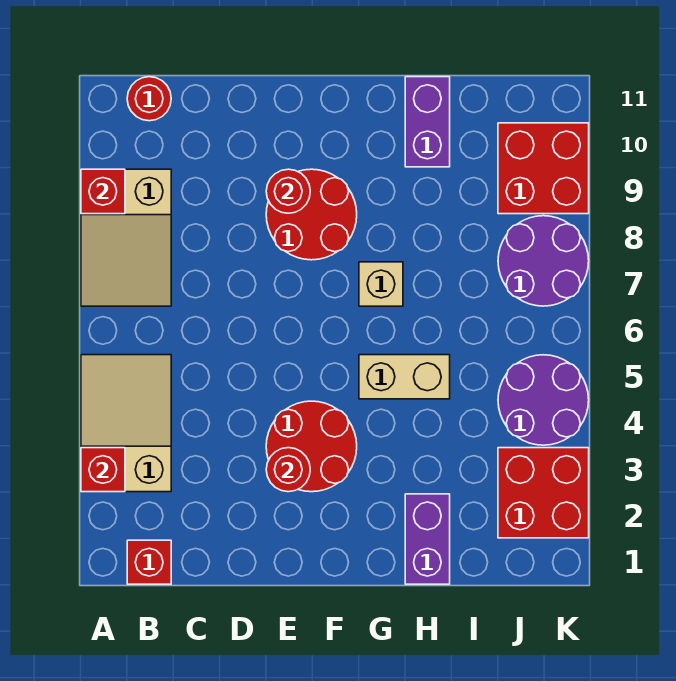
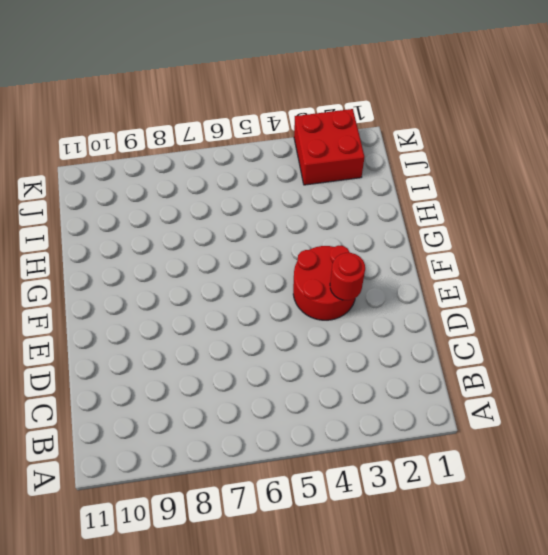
none -> tan 2x3 slope [81,355,171,492]
none -> tan 2x3 slope [81,169,171,306]
none -> red 1x1 brick [127,540,171,584]

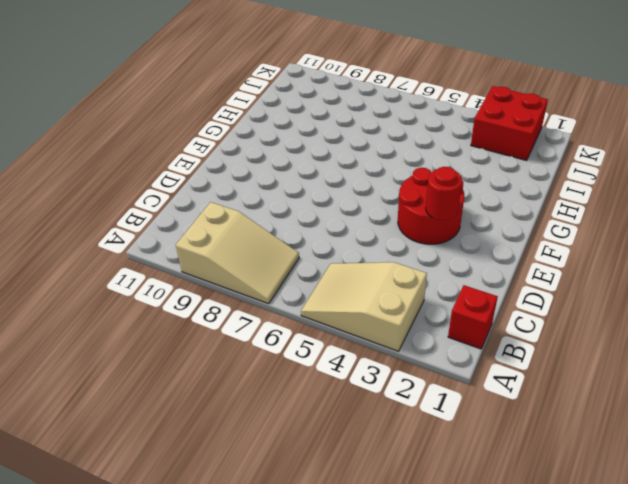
none -> red 1x1 round brick [127,77,171,121]
none -> red 2x2 round brick [266,169,357,260]
none -> tan 1x2 brick [359,355,450,399]

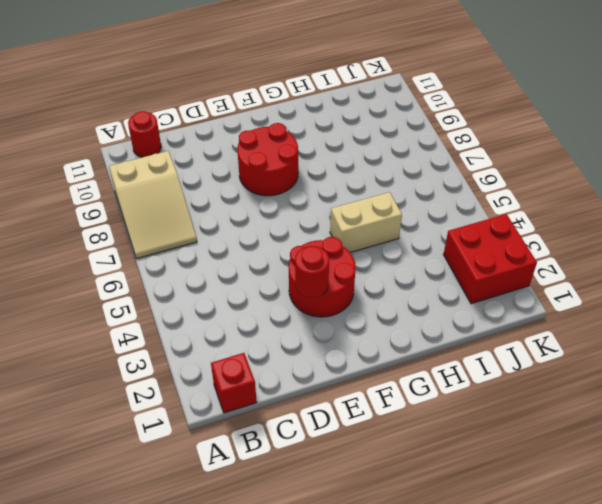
none -> tan 2x3 slope [81,355,171,492]
none -> tan 1x1 brick [359,262,403,306]
none -> purple 1x2 brick [405,494,450,584]

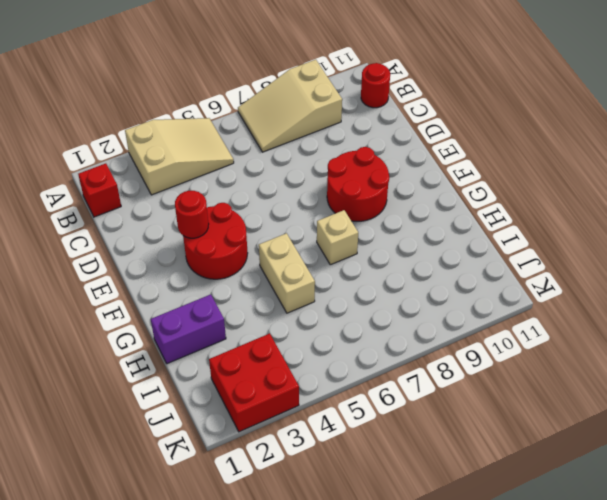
none -> purple 1x2 brick [405,77,450,167]
none -> purple 2x2 round brick [498,355,589,445]
none -> purple 2x2 round brick [498,216,589,306]

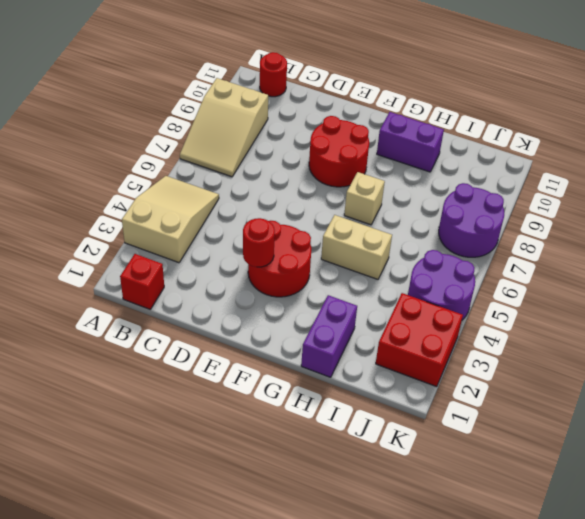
purple 1x2 brick [377,112,444,172] -> purple 1x2 brick turned to [405,77,450,167]
none -> red 2x2 brick [498,123,589,214]
none -> red 1x1 brick [81,448,125,492]
none -> red 1x1 brick [81,169,125,214]

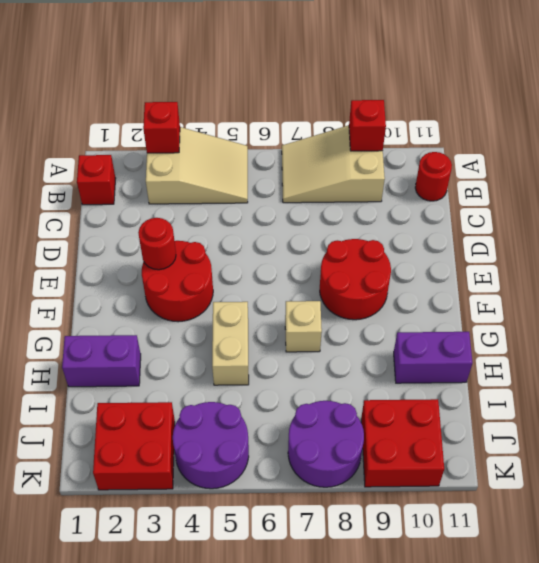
none -> red 1x1 round brick [266,169,310,213]

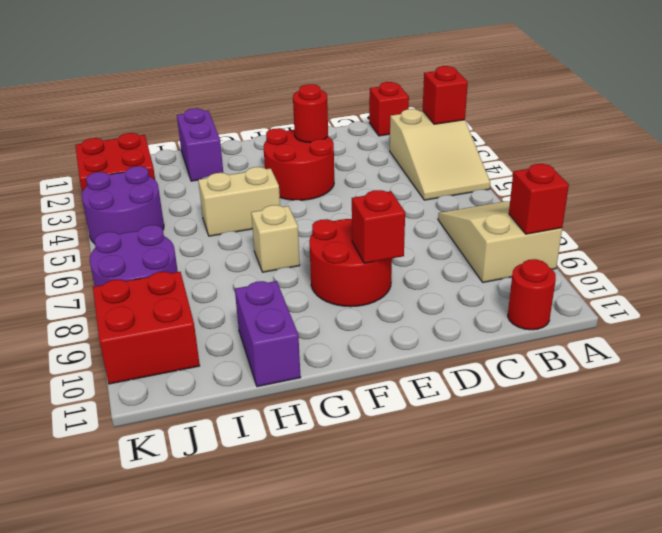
red 1x1 brick [352,190,405,263] -> red 1x1 round brick [266,169,310,213]

